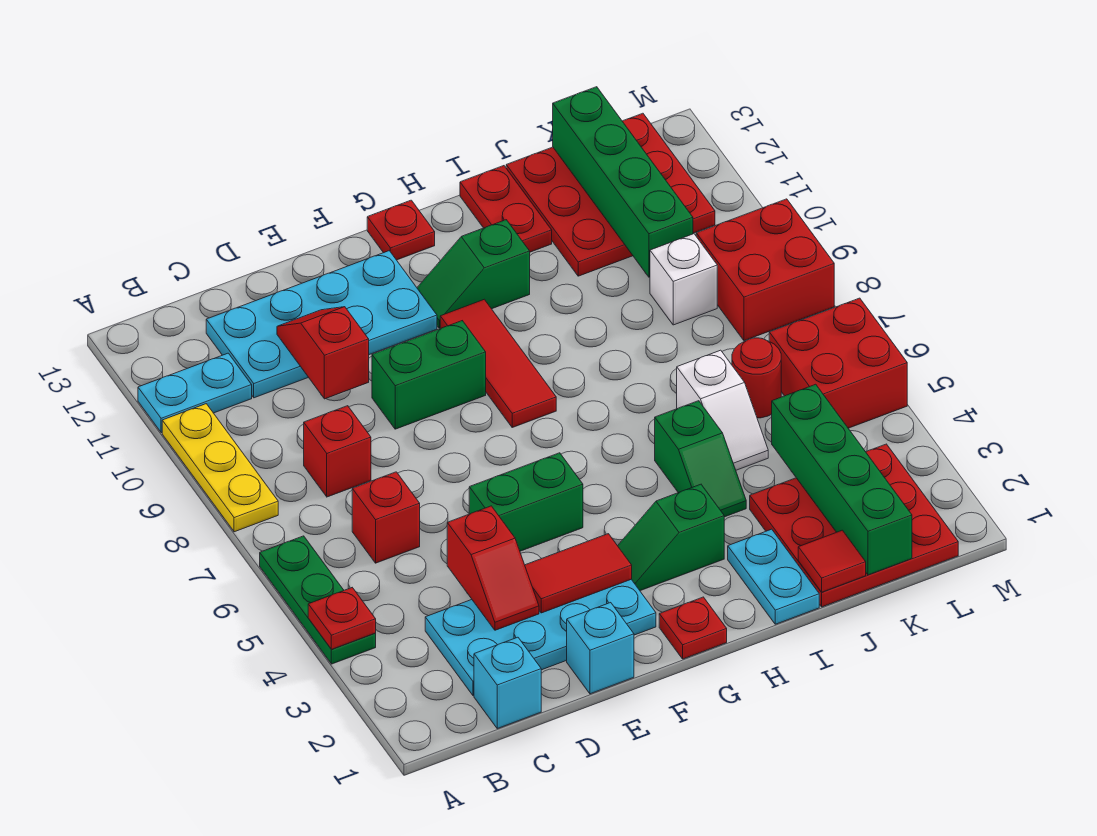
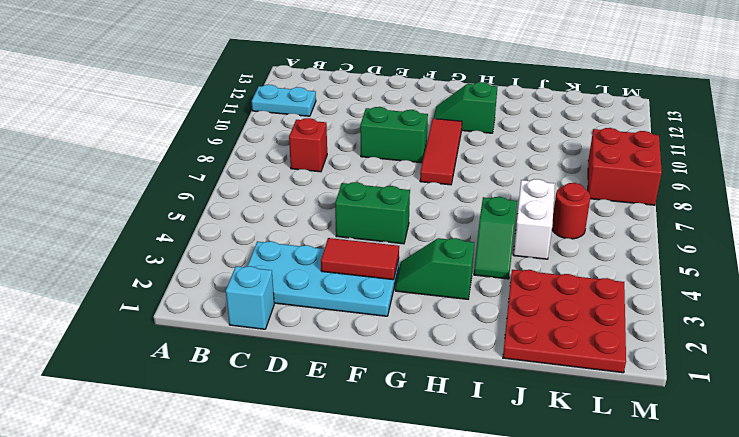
white 1x2 brick [513,179,555,259] -> white 1x2 slope [677,350,768,470]
none -> green 1x3 plate [260,536,376,664]
none -> yellow 1x3 plate [162,404,278,532]
none -> red 1x1 brick [352,472,420,563]
none -> cyan 2x4 plate [206,251,437,398]

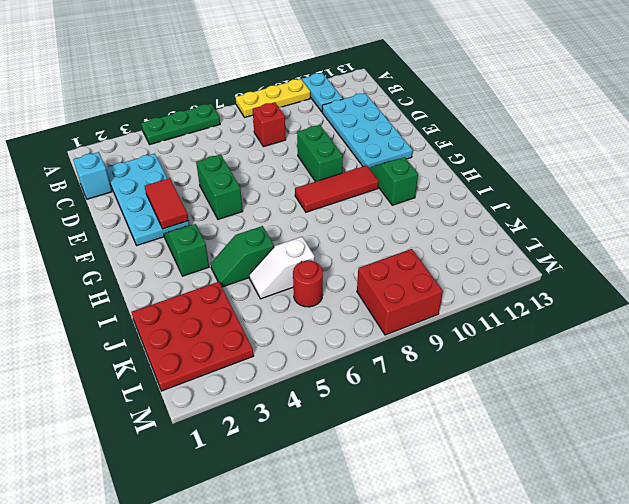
none -> red 1x1 brick [352,472,420,563]
none -> cyan 1x1 brick [567,603,634,694]
none -> red 1x1 plate [659,597,727,659]
none -> red 1x1 plate [367,200,435,260]

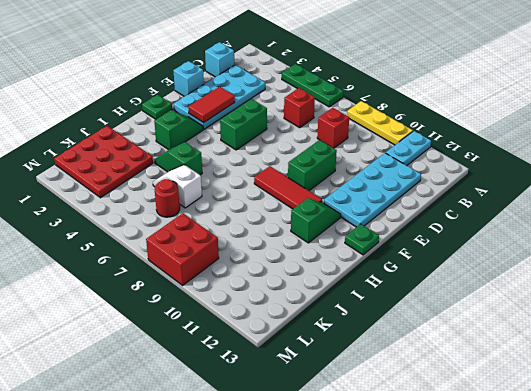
green 1x1 plate [142,95,172,119] -> red 1x1 plate [659,597,727,659]
green 1x1 plate [345,224,379,255] -> red 1x1 plate [367,200,435,260]
none -> cyan 1x2 plate [728,529,819,624]
none -> red 1x2 plate [460,166,552,252]
none -> red 3x3 plate [506,113,715,276]
none -> white 1x1 brick [650,234,717,325]

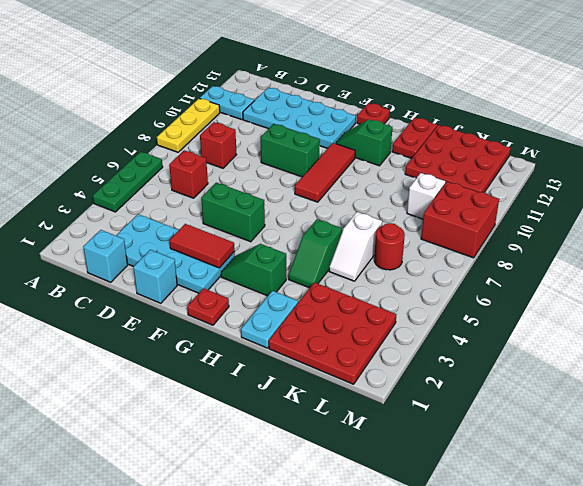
none -> red 2x2 brick [769,298,907,428]
none -> red 1x1 plate [308,588,376,649]
none -> red 1x2 slope [447,506,539,630]
none -> red 1x2 slope [277,307,369,399]

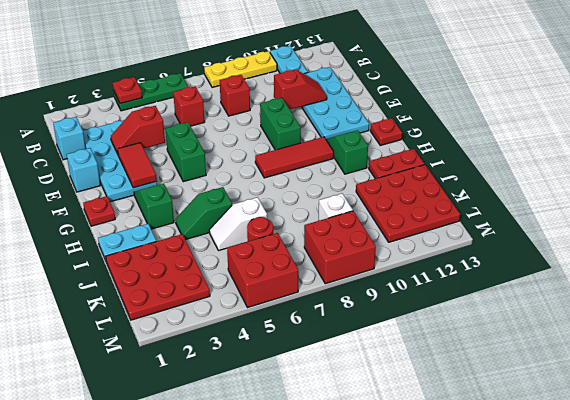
none -> red 1x1 tile [798,530,866,592]
none -> green 1x4 brick [772,384,912,575]
none -> green 1x4 brick [553,87,693,277]

